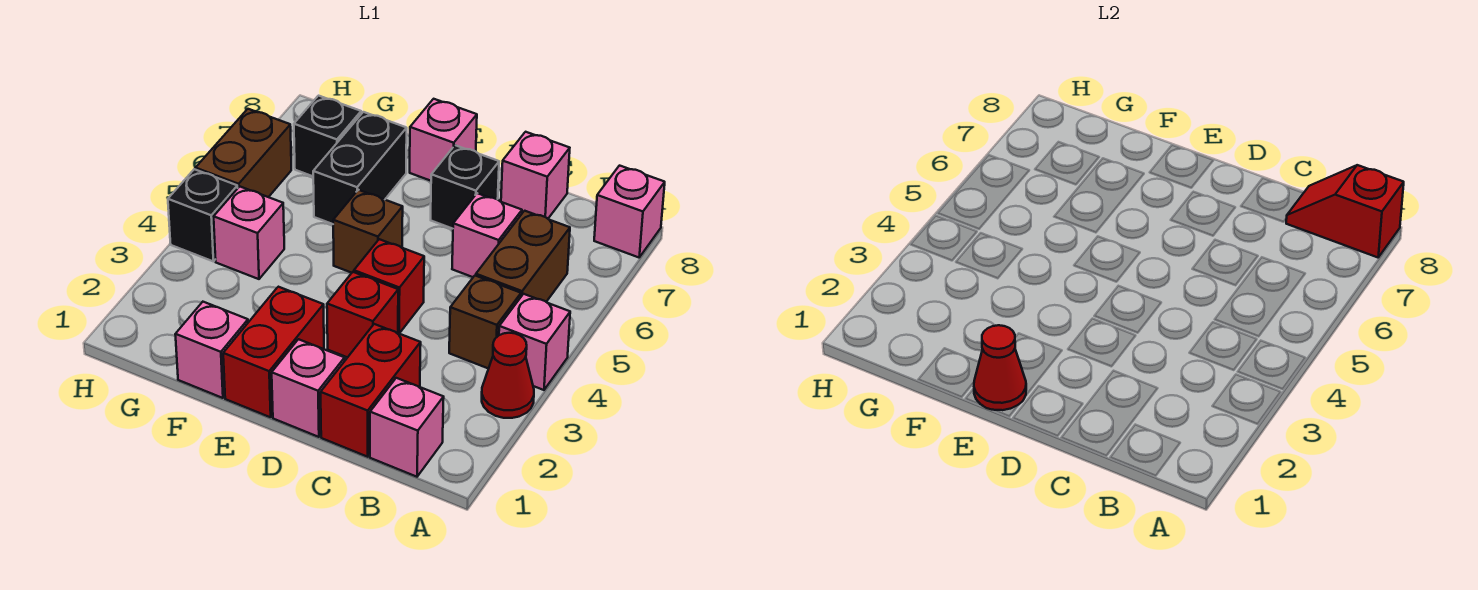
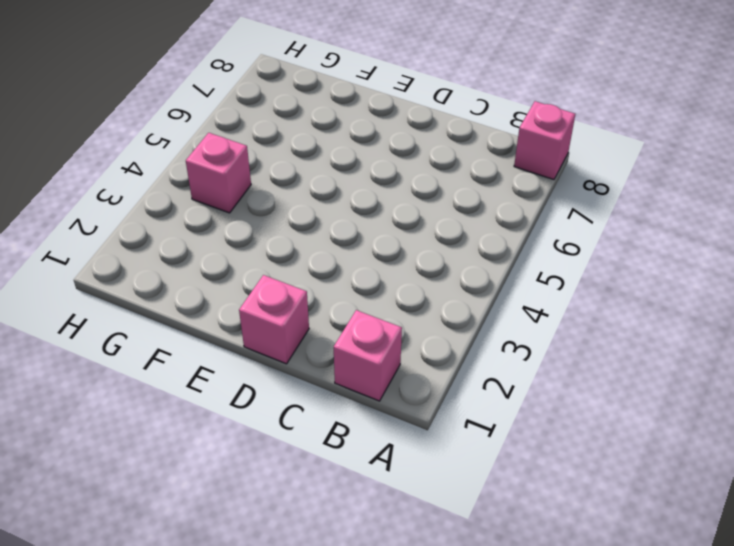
none -> red 1x1 cone [482,333,534,418]
none -> pink 1x1 brick [499,294,570,390]
none -> brown 1x1 brick [449,276,521,369]

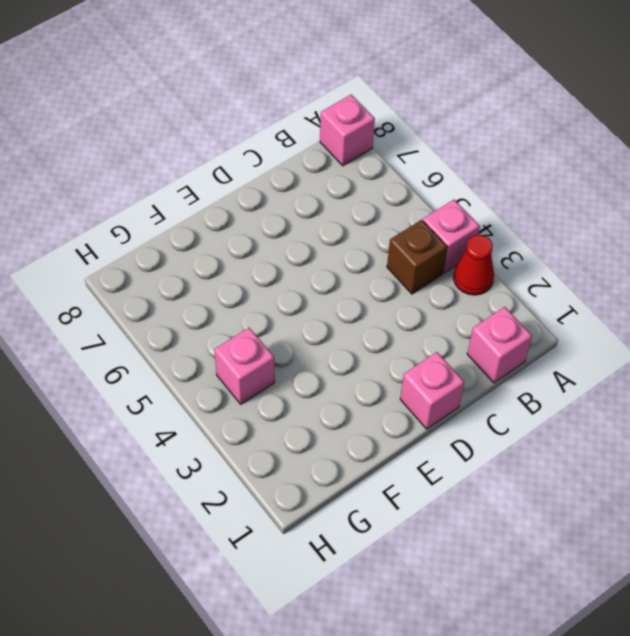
none -> brown 1x2 brick [476,211,570,302]
none -> red 1x2 brick [321,324,421,457]
none -> pink 1x1 brick [452,193,522,277]

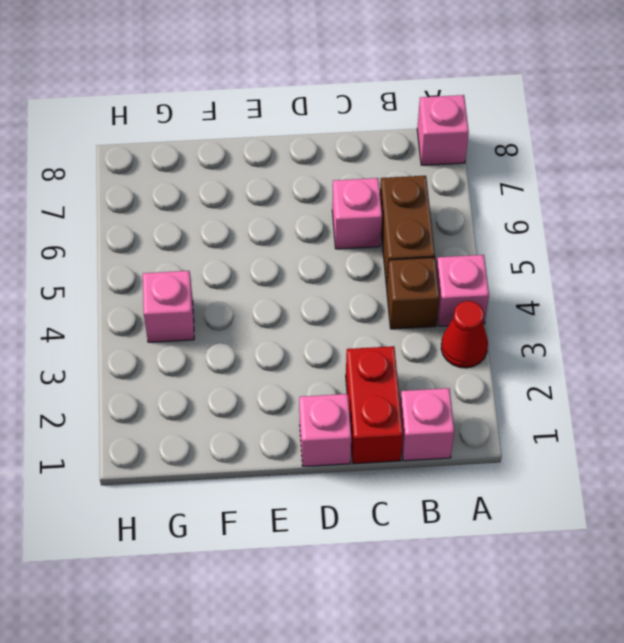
none -> pink 1x1 brick [501,132,570,219]
none -> red 1x1 brick [327,272,398,358]
none -> red 1x1 brick [354,239,424,333]

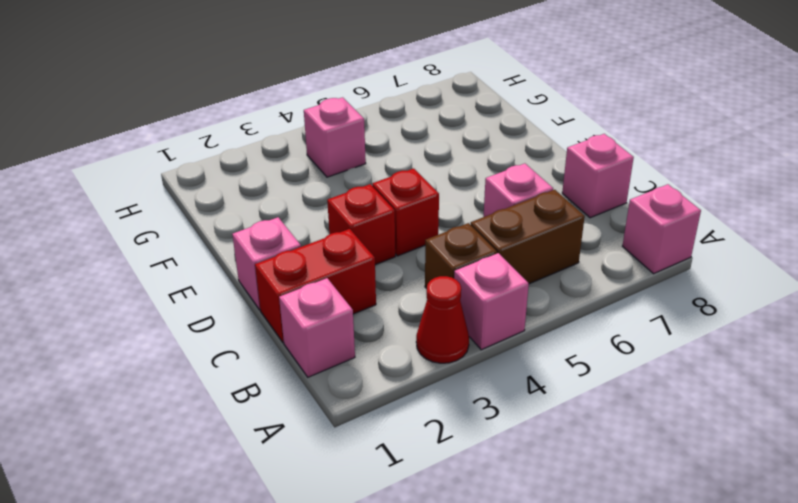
none -> black 1x1 brick [431,145,499,229]
none -> red 1x2 brick [223,287,324,417]
none -> brown 1x1 brick [333,190,403,273]

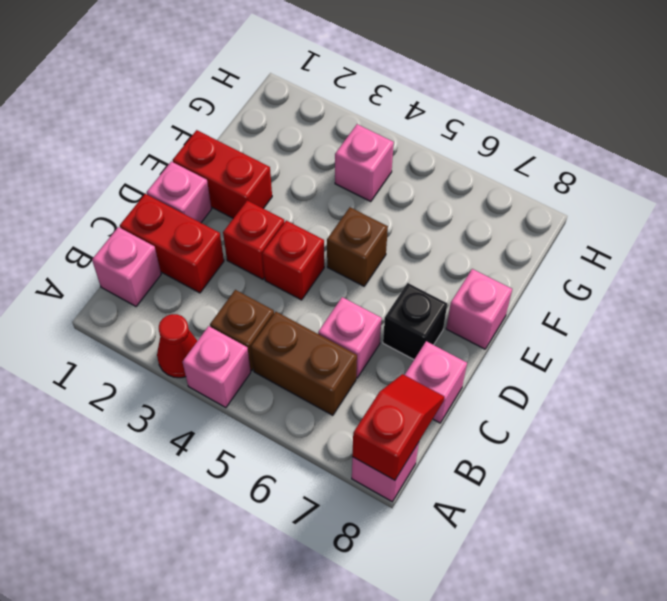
none -> pink 1x1 brick [175,302,248,398]
none -> black 1x2 brick [313,112,407,224]
none -> black 1x1 brick [294,96,361,176]

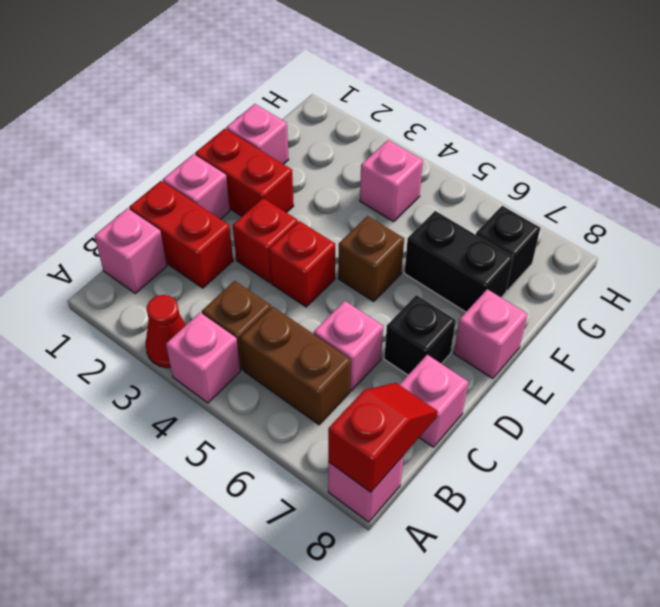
none -> black 1x1 brick [168,169,238,261]
none -> brown 1x2 brick [196,109,291,197]
none -> red 1x1 cone [974,325,1026,410]

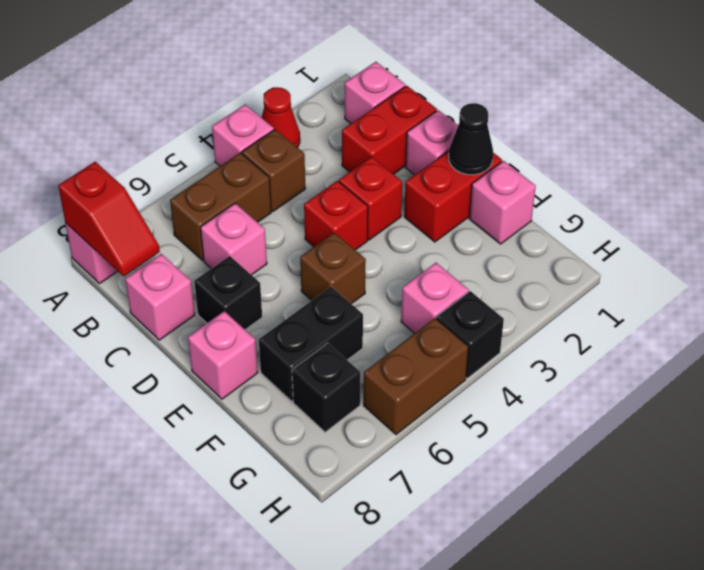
black 1x1 cone [449,103,493,175] -> red 1x1 cone [974,325,1026,410]

